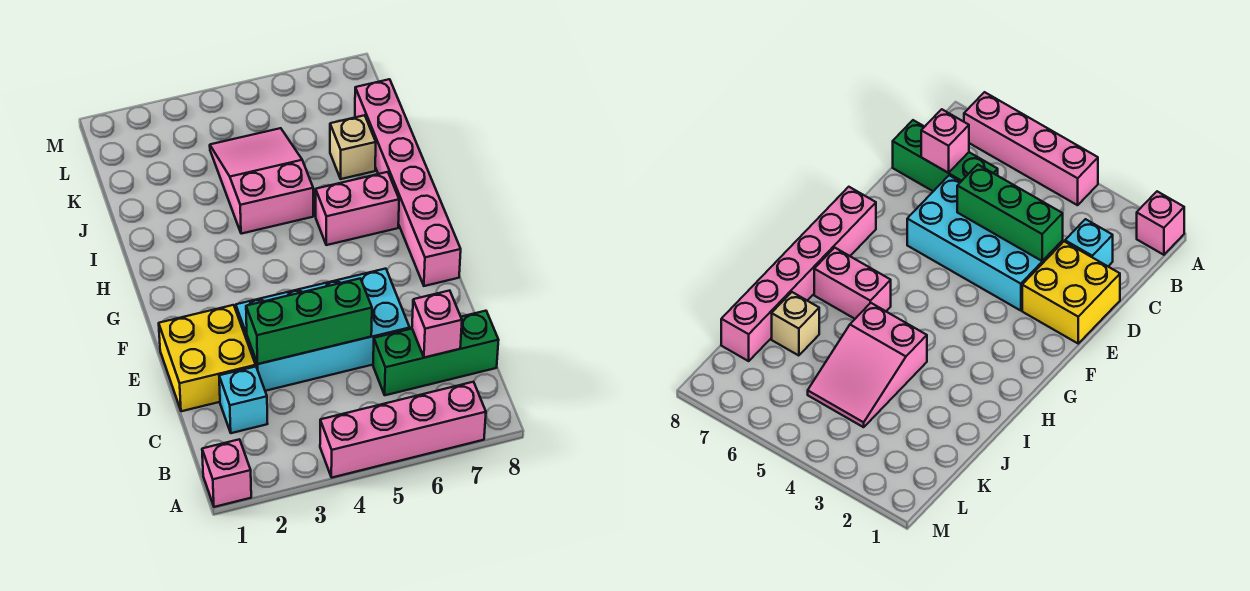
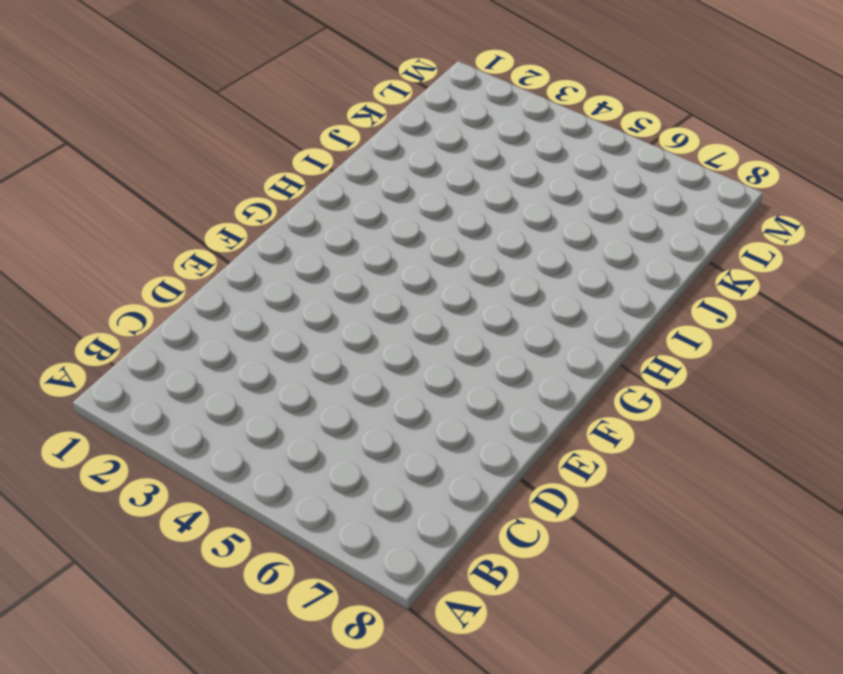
none -> pink 1x1 brick [202,439,251,507]
none -> pink 1x4 brick [320,382,486,478]
none -> cyan 1x1 brick [219,367,268,433]

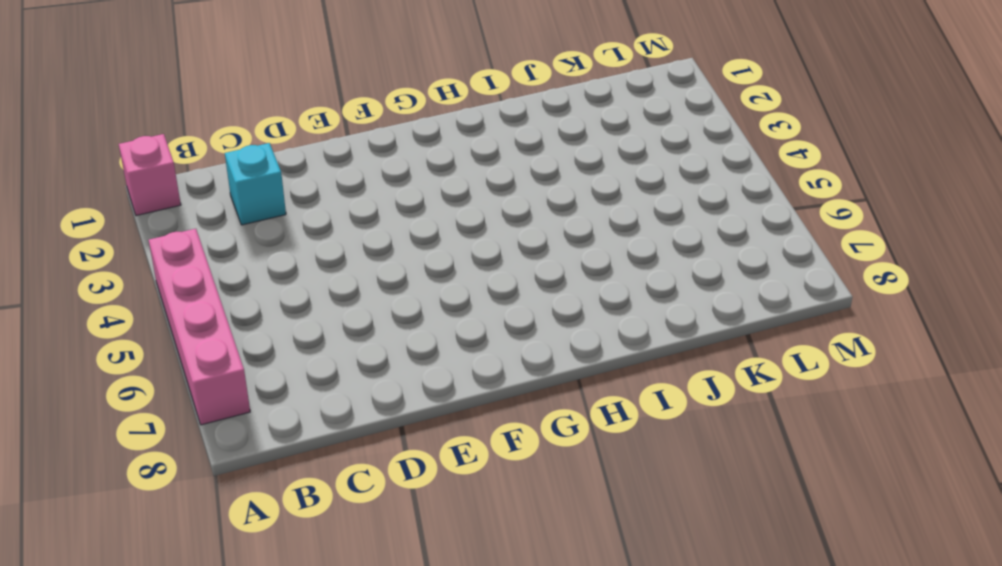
none -> green 1x3 brick [373,311,499,395]
none -> yellow 2x2 brick [159,305,256,411]
none -> cyan 2x4 brick [236,269,410,391]

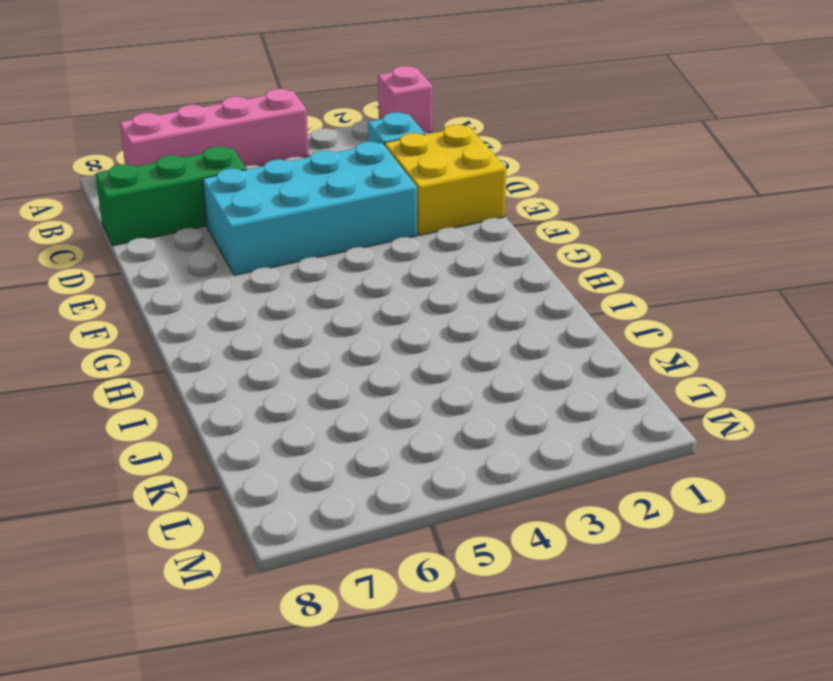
none -> pink 1x6 brick [355,79,461,286]
none -> pink 1x2 brick [316,172,399,245]
none -> pink 2x3 slope [210,128,313,234]

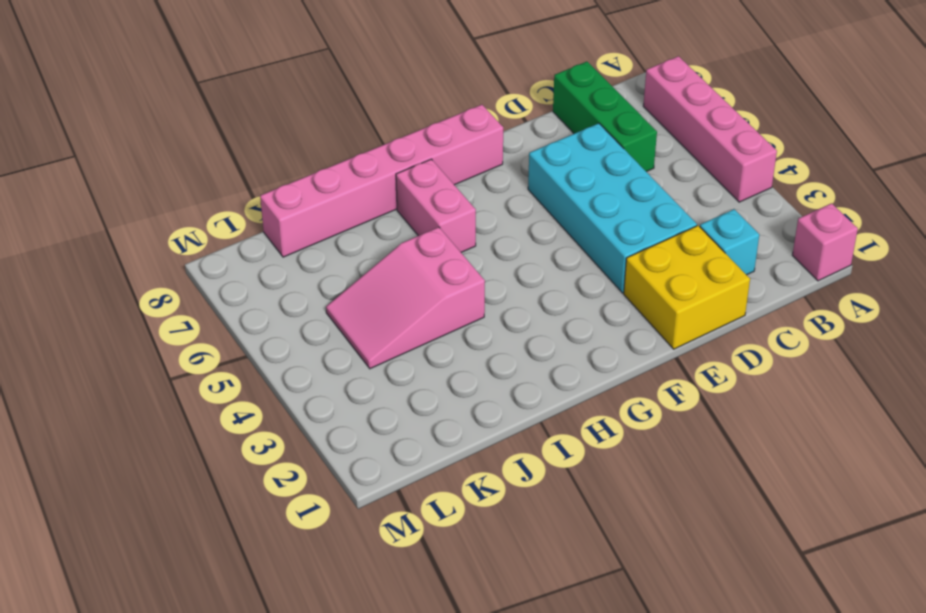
none -> tan 1x1 brick [330,115,376,179]
none -> pink 1x1 brick [412,291,462,358]
none -> green 1x3 brick [246,279,372,364]

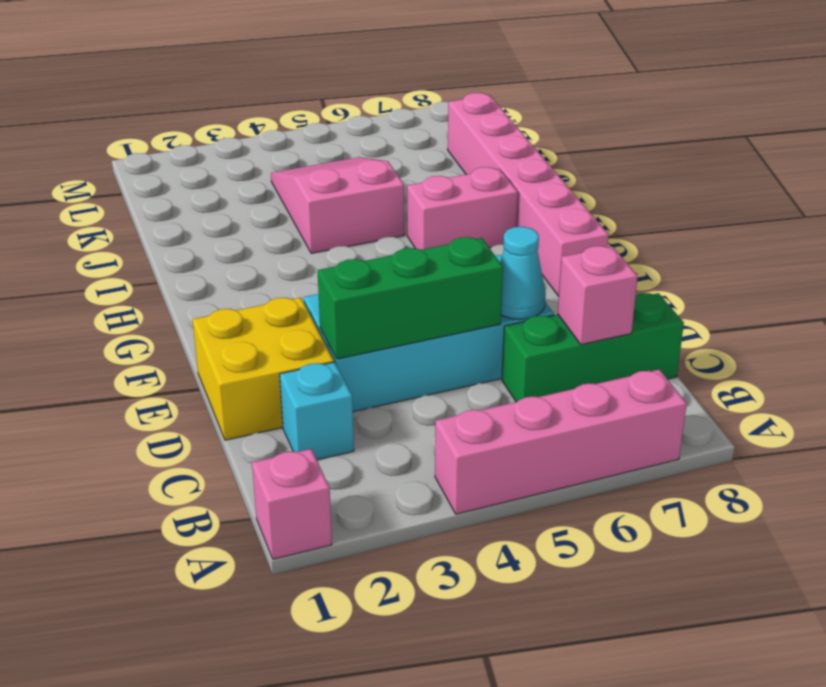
cyan 1x1 cone [500,227,546,319] -> none
none -> tan 1x1 brick [330,115,376,179]

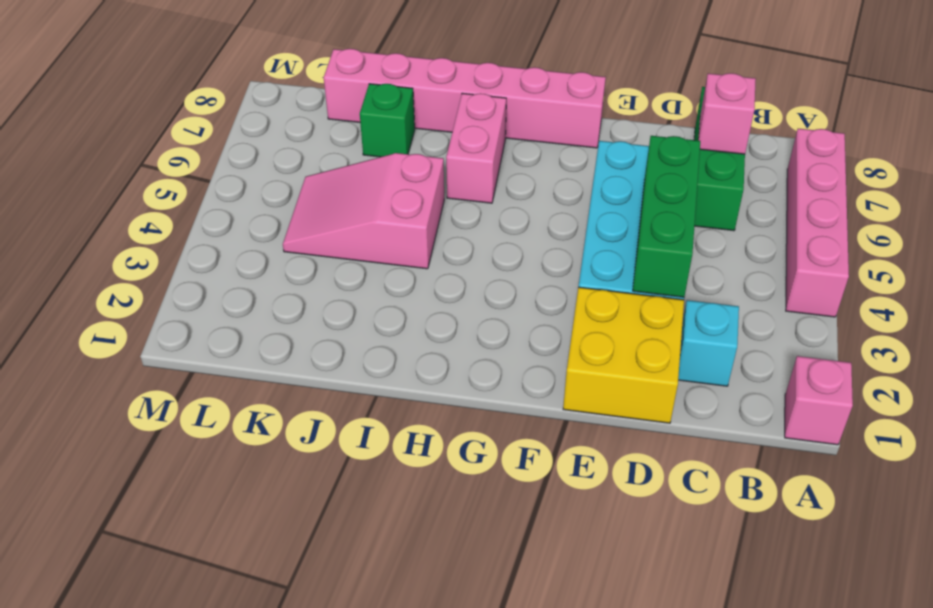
green 1x1 brick [360,84,415,157] -> tan 1x1 brick [330,115,376,179]

